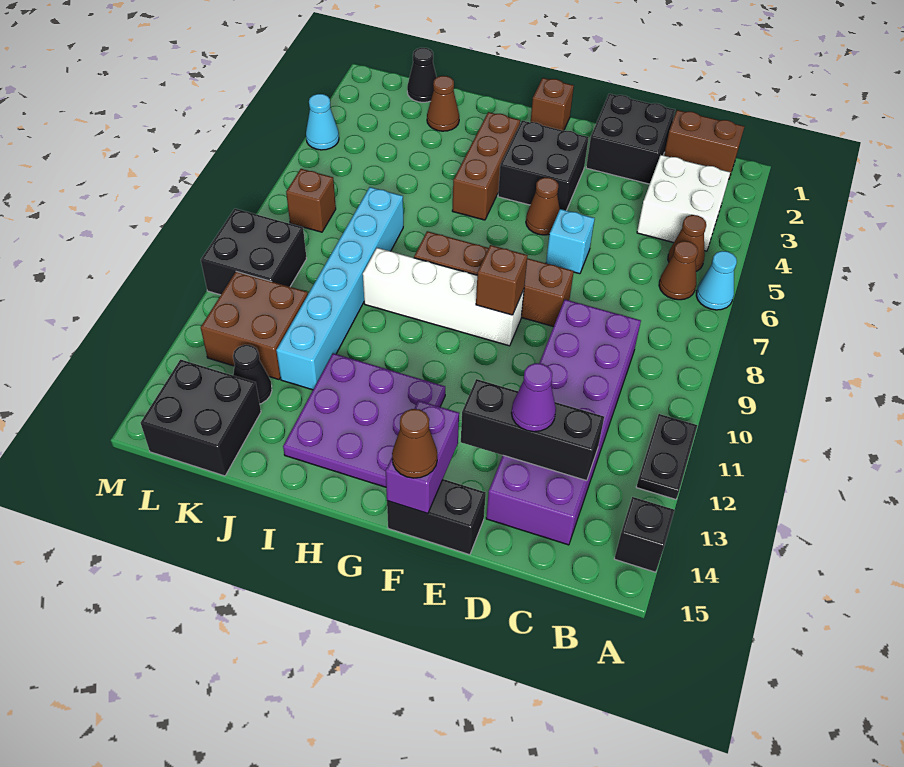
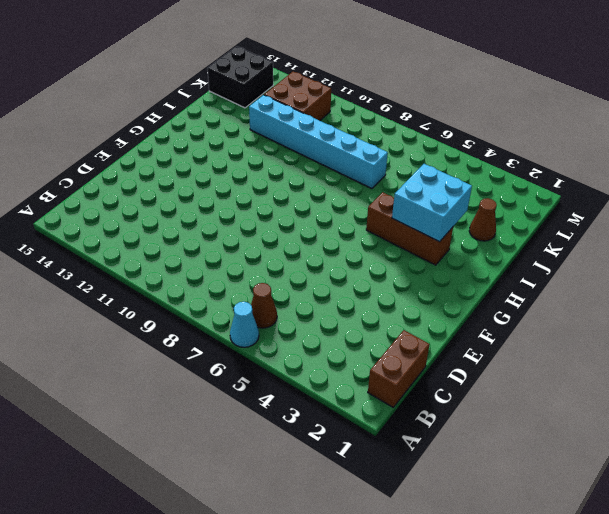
cyan 2x2 brick [392,164,472,242] -> none
none -> black 1x2 plate [636,414,698,499]
none -> black 1x1 brick [614,497,674,572]
none -> white 2x2 brick [637,155,730,251]
none -> brown 1x1 cone [668,215,706,271]

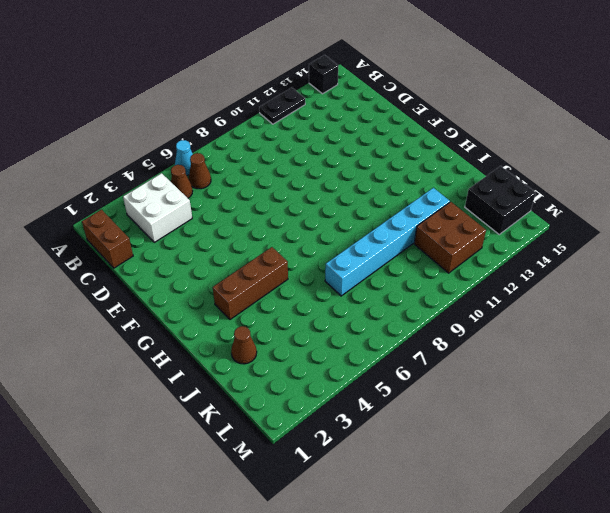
none -> purple 2x6 brick [486,300,641,545]
none -> black 2x2 brick [586,94,675,184]
none -> cyan 1x1 brick [546,209,595,274]
none -> brown 1x4 brick [414,231,574,327]

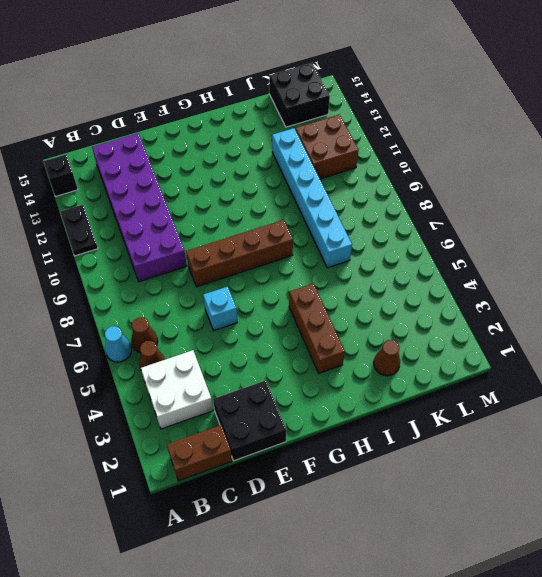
none -> black 1x2 brick [387,479,486,555]
none -> black 2x2 brick [498,121,589,211]
none -> brown 1x1 cone [526,177,560,235]
none -> white 1x4 brick [363,248,524,346]

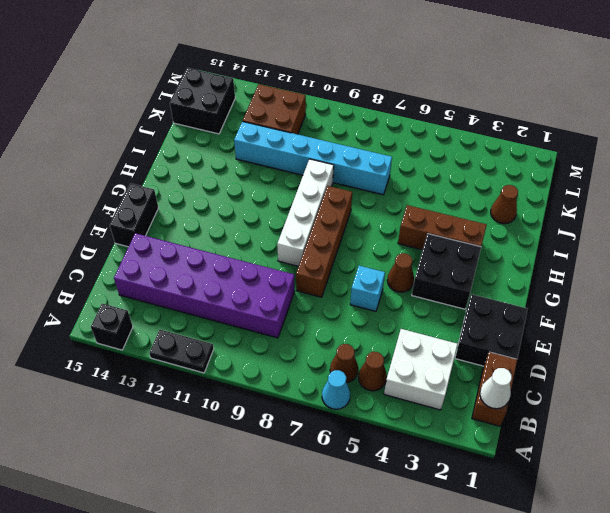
white 1x1 cone [480,368,512,409] -> none
none -> brown 1x1 brick [531,78,574,131]
none -> purple 3x3 plate [283,353,445,487]
none -> black 1x1 cone [407,48,437,102]
none -> black 1x1 cone [233,345,272,404]

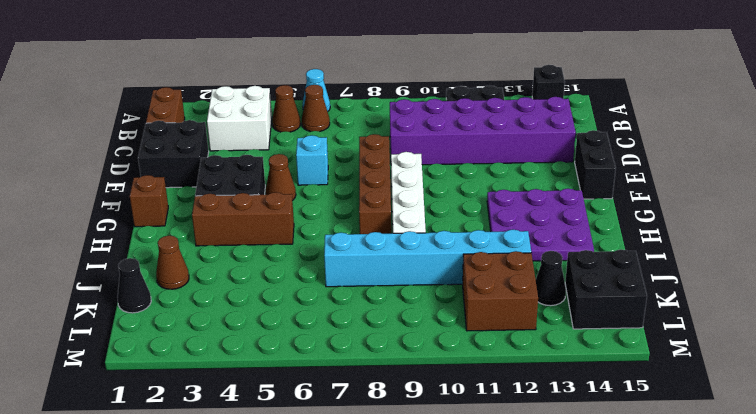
none -> brown 1x1 brick [286,169,336,232]
none -> black 2x2 brick [201,209,307,295]
none -> cyan 1x1 cone [306,94,339,150]
none -> black 1x3 brick [461,379,604,481]

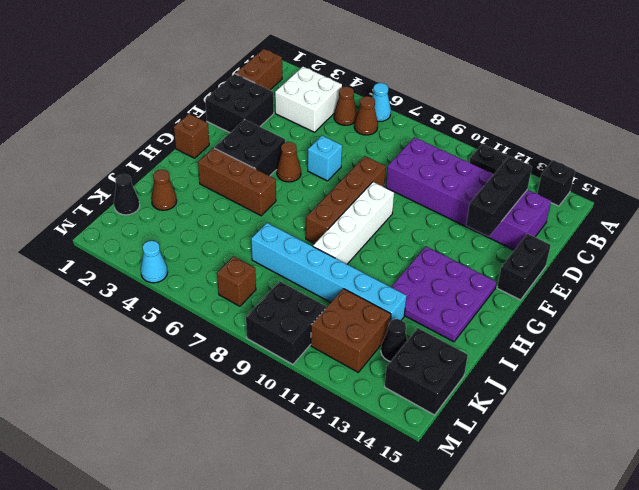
none -> brown 1x1 brick [476,245,528,315]
none -> purple 1x2 brick [386,400,459,514]
none -> purple 1x1 cone [511,363,556,432]
none -> brown 1x1 cone [392,409,437,478]

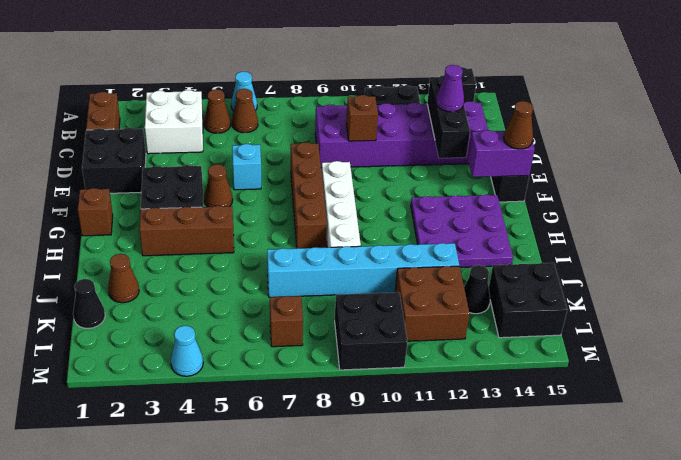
brown 1x1 brick [346,95,378,141] -> brown 1x1 brick moved to [476,245,528,315]

